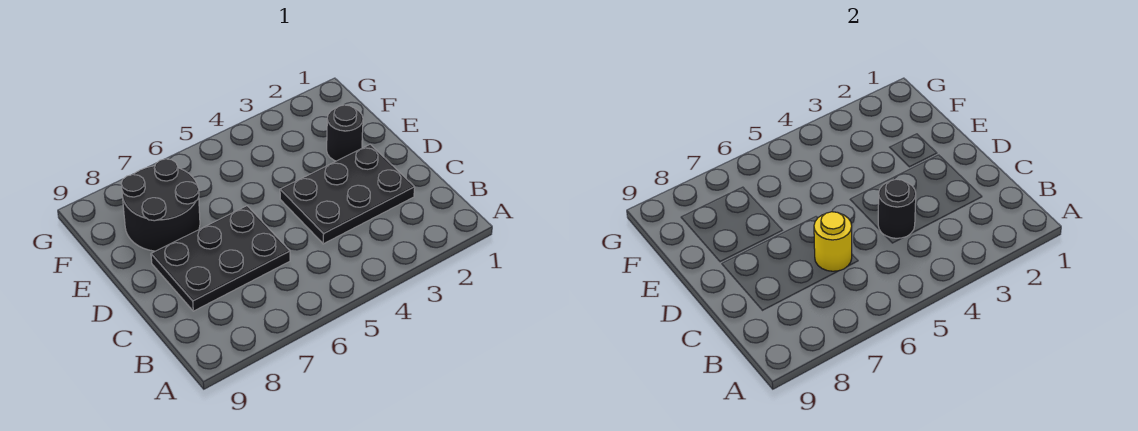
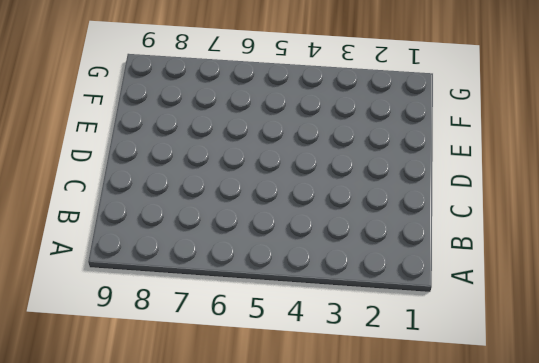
none -> black 2x3 plate [280,144,415,244]
none -> black 2x3 plate [151,206,290,311]

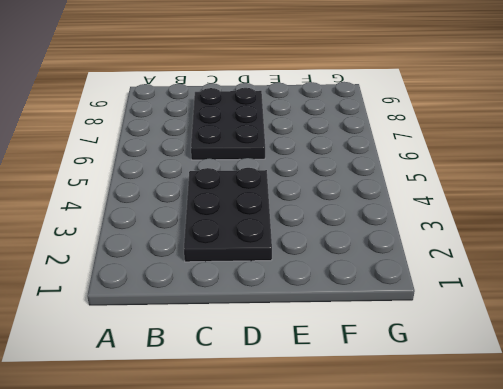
none -> black 1x1 round brick [327,105,363,161]
none -> black 2x2 round brick [121,159,200,251]

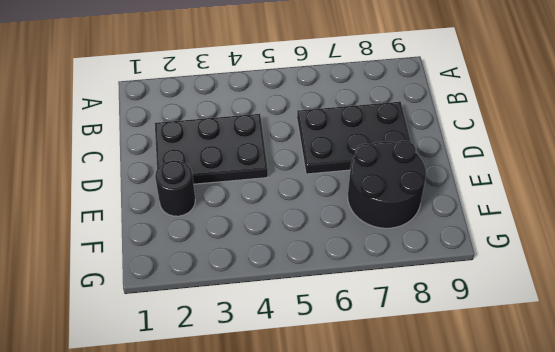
none -> black 1x1 round brick [878,179,916,238]
none -> yellow 1x1 round brick [814,212,852,271]

